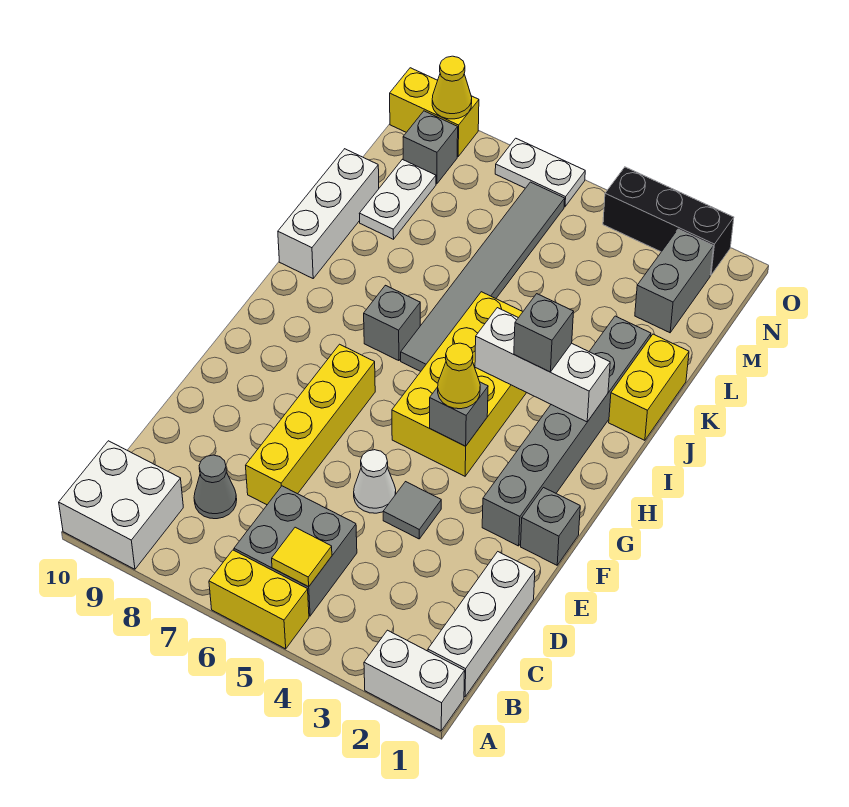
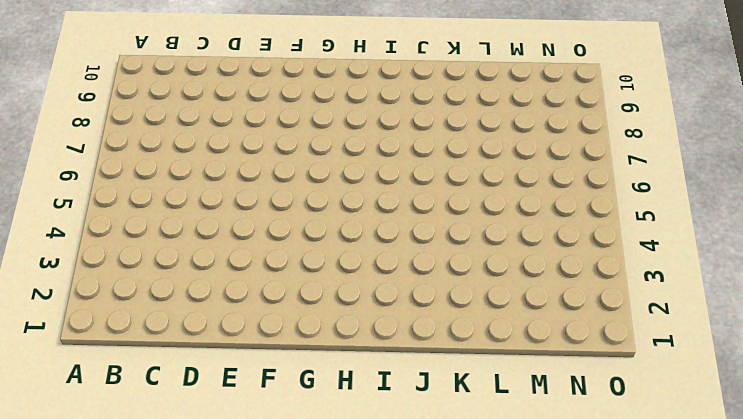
none -> white 1x2 brick [364,630,465,731]
none -> yellow 1x2 brick [209,550,309,649]
none -> white 2x2 brick [59,441,183,569]

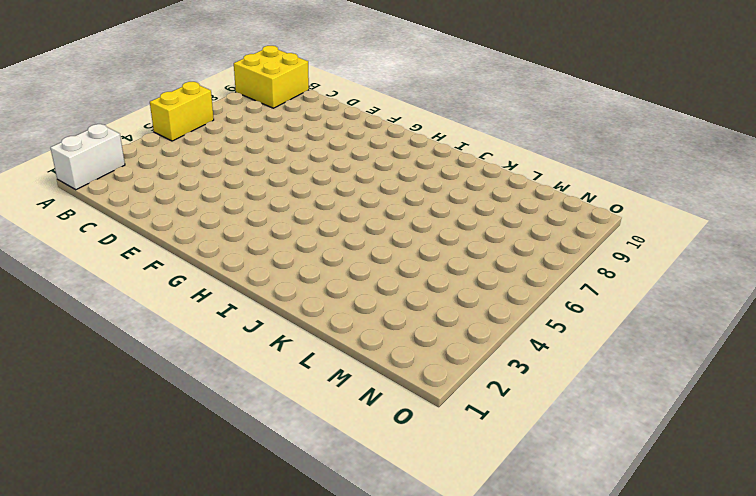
yellow 2x2 brick [234,46,309,108] -> white 2x2 brick [59,441,183,569]
none -> white 1x3 brick [428,552,535,697]
none -> grey 2x2 brick [234,486,357,616]
none -> grey 1x1 cone [194,455,237,519]

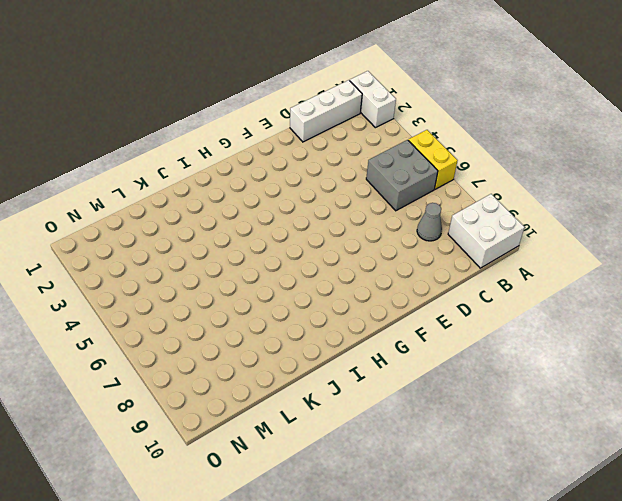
none -> yellow 1x4 brick [246,344,375,505]
none -> grey 1x1 tile [383,482,441,539]
none -> white 1x1 cone [354,450,396,513]

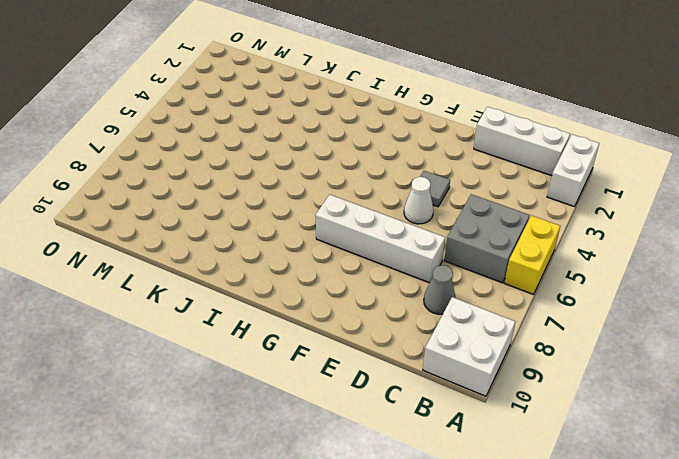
white 1x4 brick [316,194,445,283] -> yellow 1x4 brick [246,344,375,505]
none -> grey 1x1 brick [521,488,580,565]
none -> grey 1x6 brick [482,316,651,546]
none -> yellow 2x4 brick [392,292,526,476]

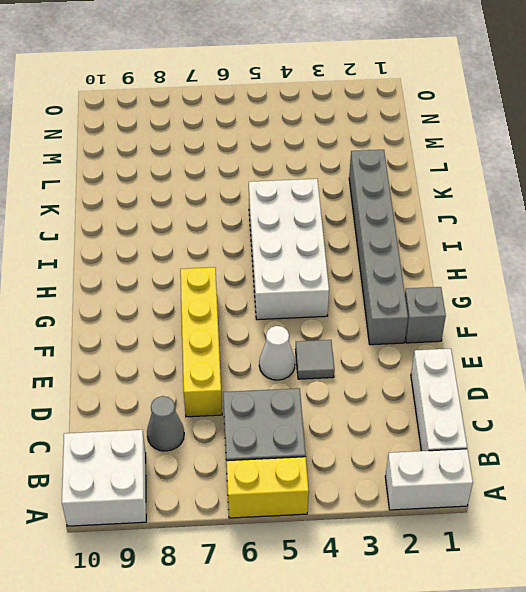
white 2x4 brick [249,179,329,320] -> yellow 2x4 brick [392,292,526,476]
none -> grey 1x6 tile [401,182,565,371]
none -> grey 1x1 brick [364,285,420,361]
none -> yellow 1x2 brick [609,334,689,440]

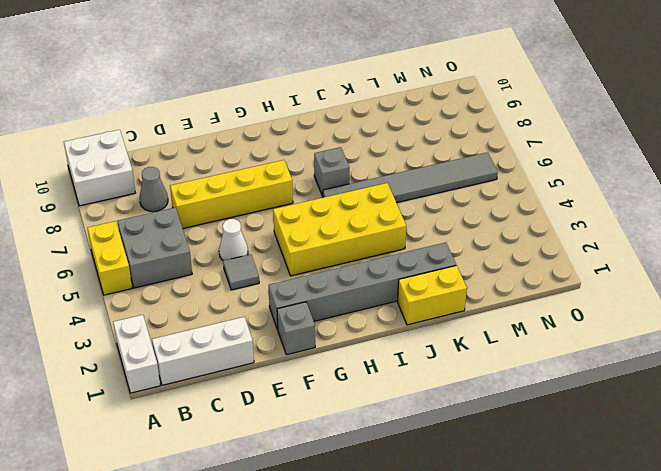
none -> white 1x3 brick [278,149,379,278]
none -> white 1x2 plate [359,159,436,239]
none -> grey 1x2 brick [635,229,713,333]

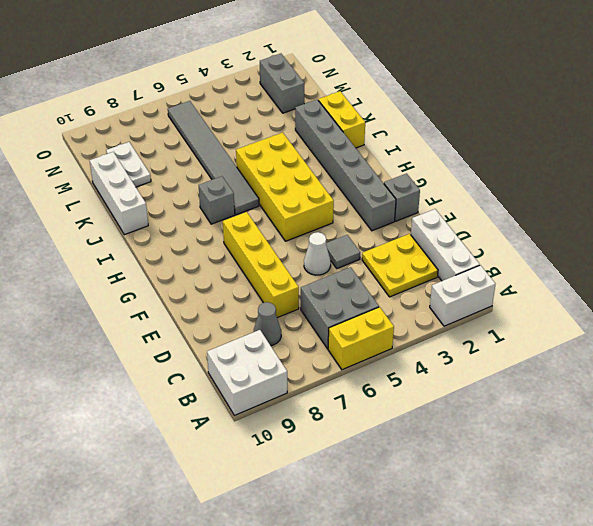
yellow 2x2 plate [362,234,438,297] -> none
none -> grey 1x1 brick [403,111,458,184]
none -> black 1x3 brick [603,167,734,275]
none -> white 1x2 plate [495,138,585,207]

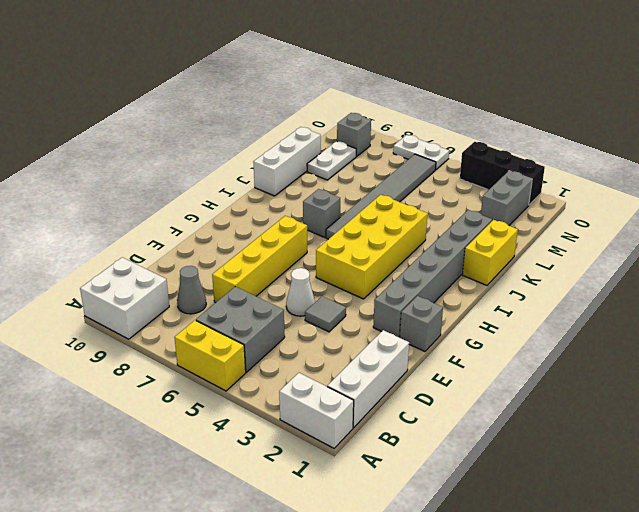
none -> yellow 1x2 brick [390,68,479,156]
none -> yellow 1x1 tile [272,527,332,587]
none -> grey 1x1 brick [430,382,488,446]

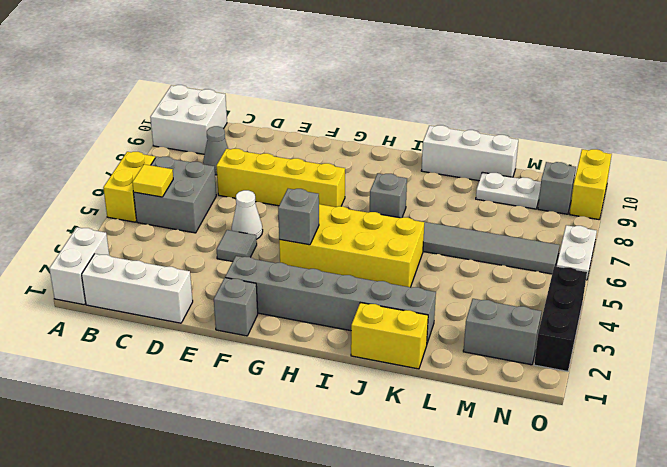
none -> white 1x3 brick [475,308,610,422]
none -> yellow 1x1 cone [432,56,472,119]
none -> yellow 1x1 cone [438,343,480,409]

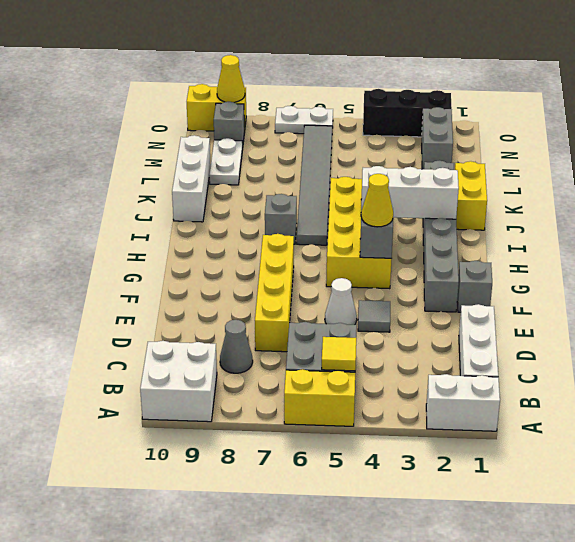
none -> grey 1x1 brick [514,294,574,372]

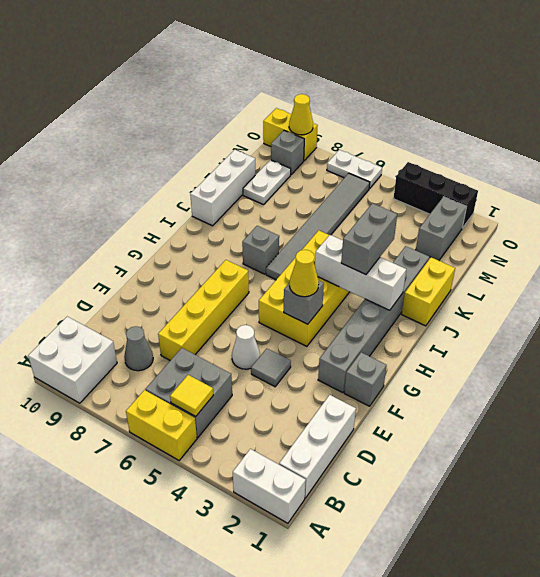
grey 1x2 brick [341,203,397,275] -> grey 1x1 brick [514,294,574,372]

